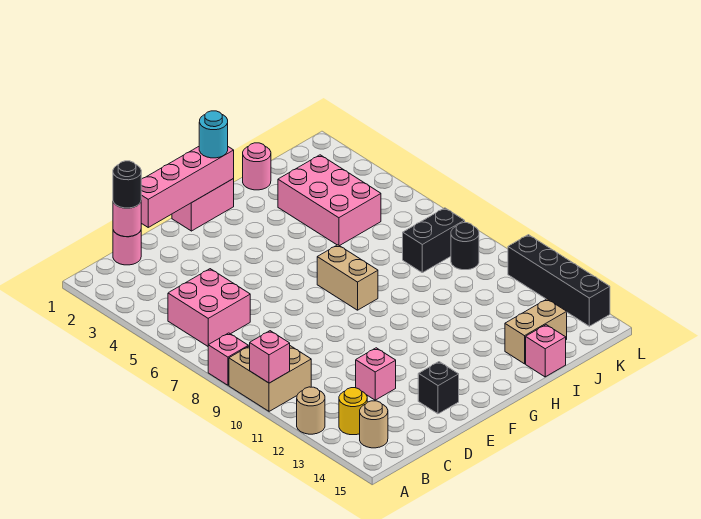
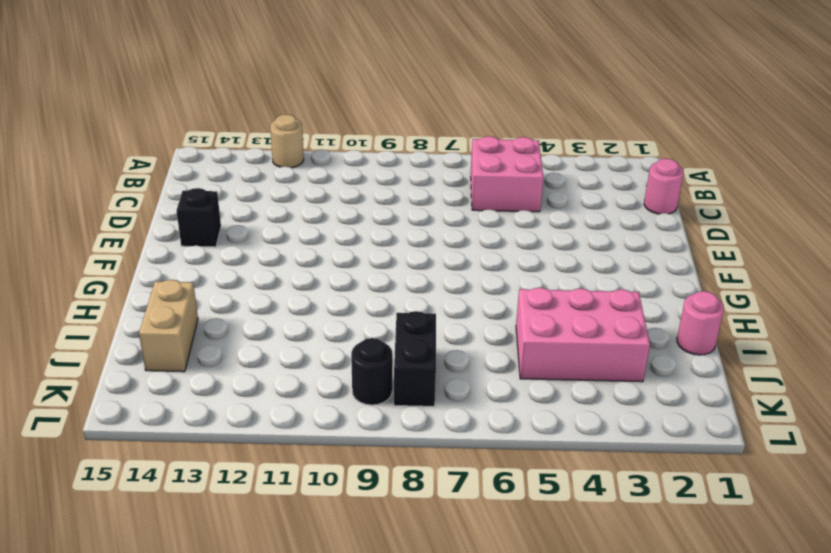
none -> pink 1x1 brick [208,333,248,385]
none -> tan 2x2 brick [229,346,311,411]
none -> yellow 1x1 round brick [339,388,367,435]

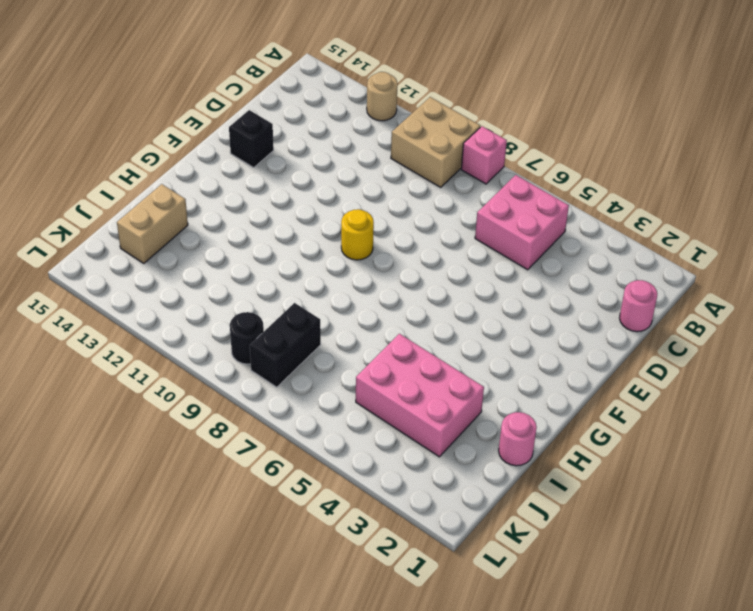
yellow 1x1 round brick [341,209,374,260] -> yellow 1x1 round brick moved to [339,388,367,435]
none -> tan 1x1 round brick [360,401,388,448]
none -> pink 1x1 brick [356,348,396,400]
none -> pink 1x2 brick [172,179,234,231]

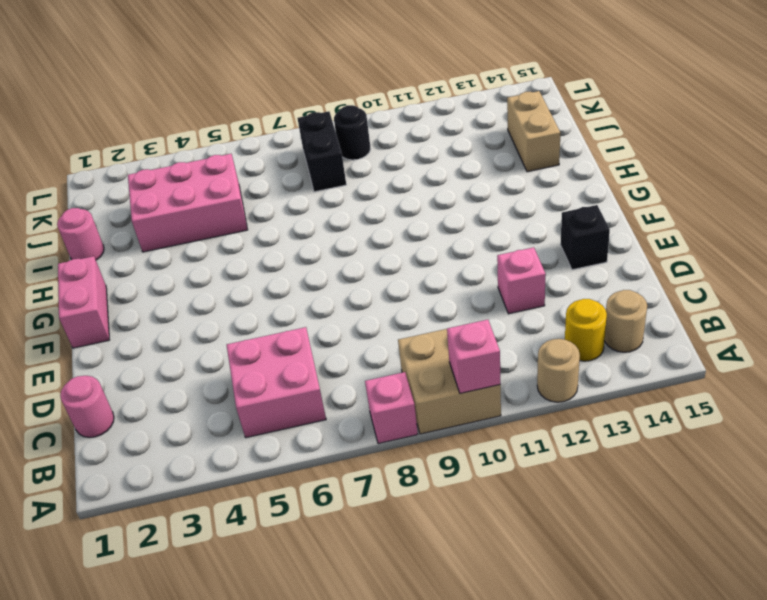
none -> tan 1x2 brick [317,245,378,310]
none -> pink 1x1 brick [526,325,566,377]
none -> black 1x4 brick [508,235,610,326]

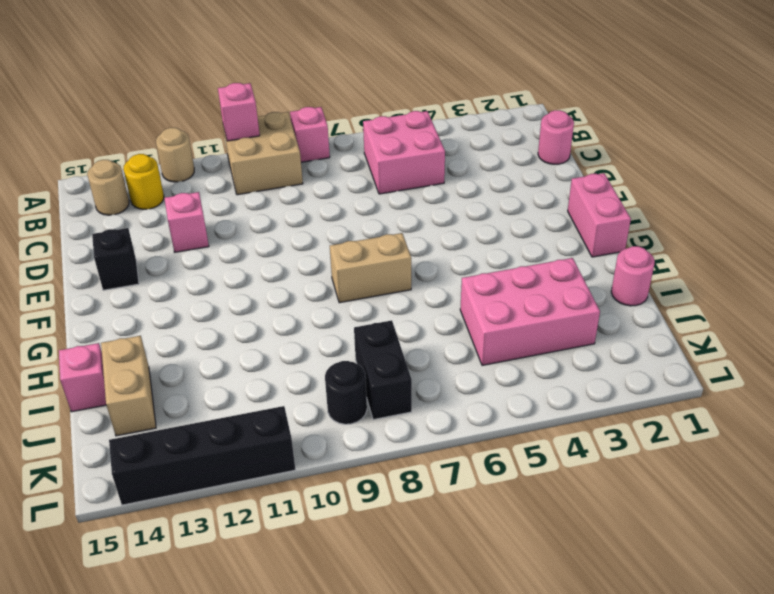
none -> pink 1x1 round brick [113,202,141,237]
none -> pink 1x4 brick [141,147,234,227]
none -> black 1x1 round brick [113,161,141,208]

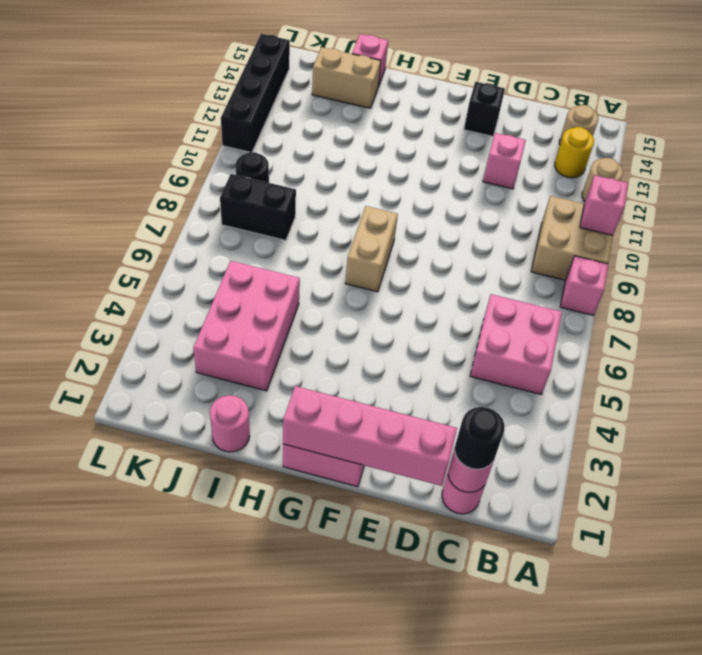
none -> cyan 1x1 round brick [199,111,228,158]

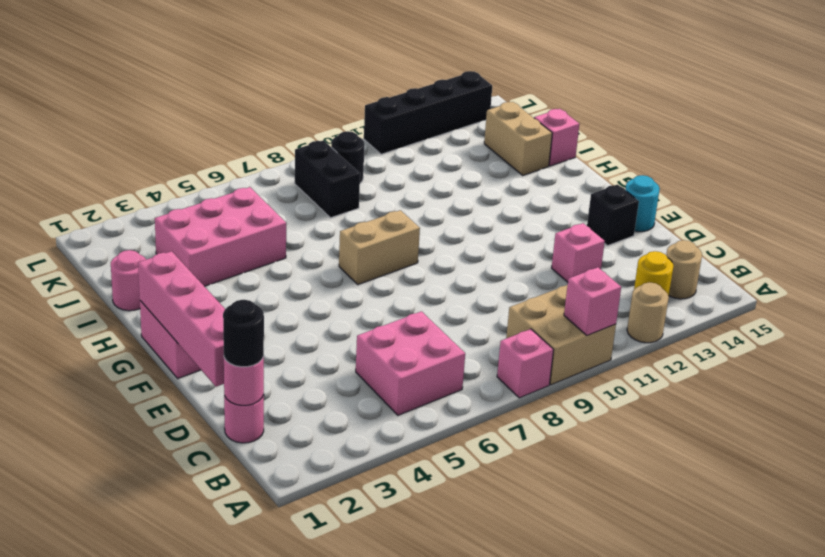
cyan 1x1 round brick [625,175,660,232] -> cyan 1x1 round brick moved to [199,111,228,158]

